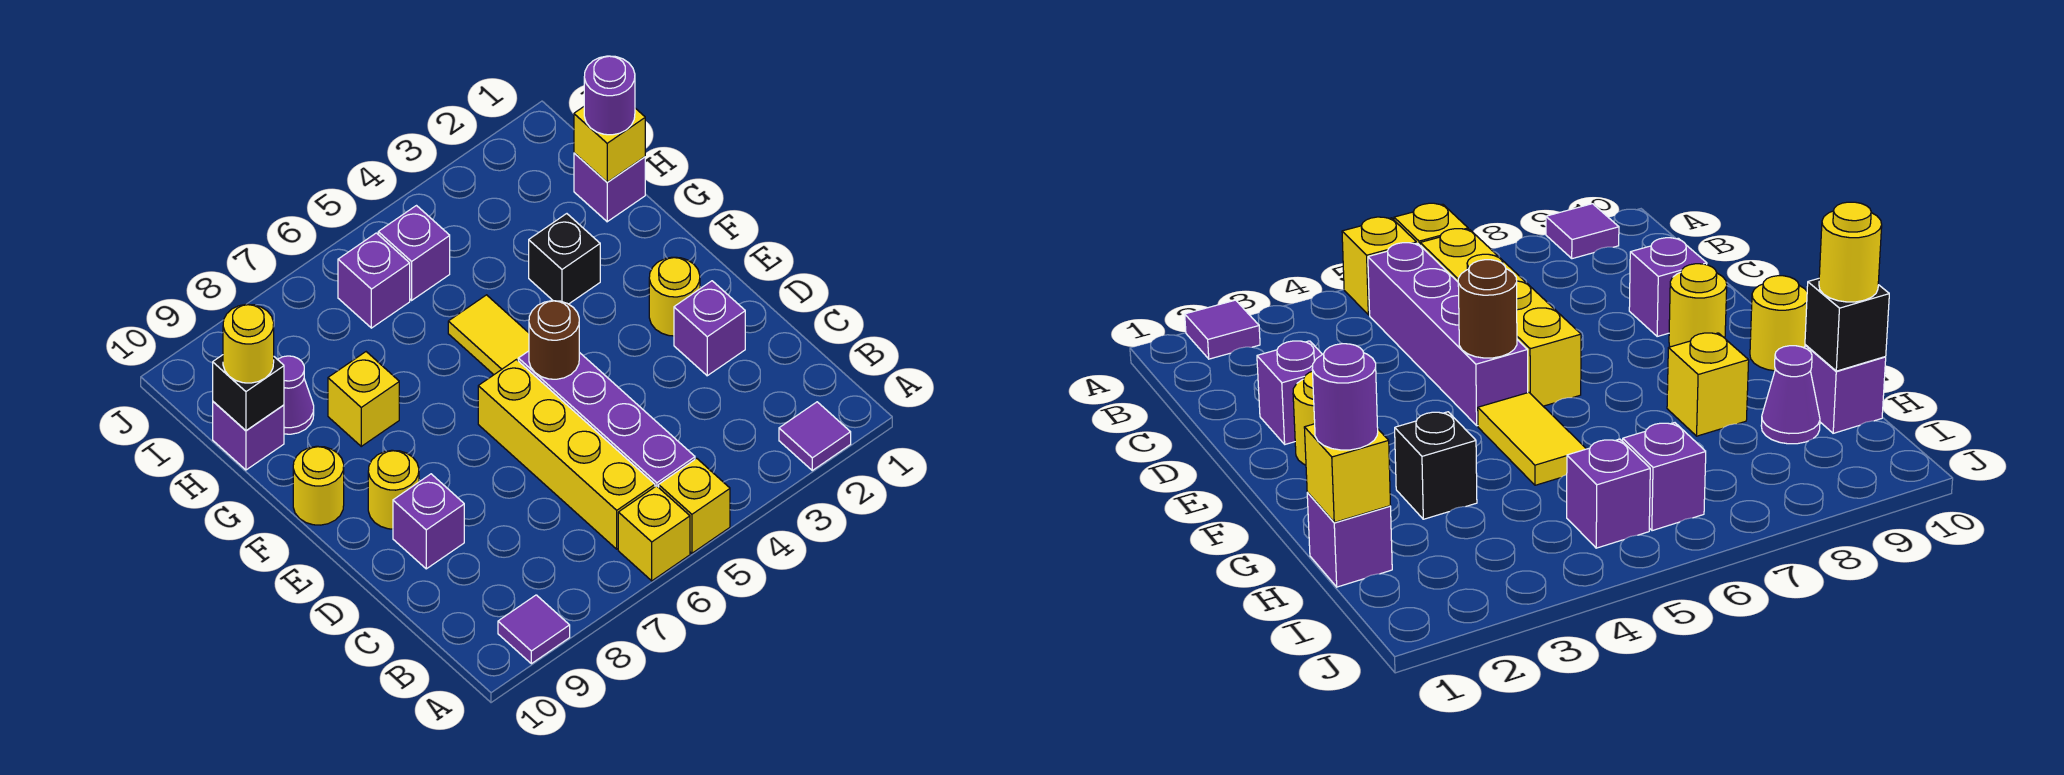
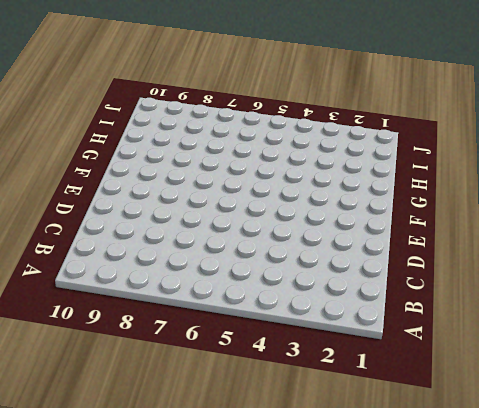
none -> purple 1x1 tile [779,402,851,470]
none -> yellow 1x1 brick [659,458,730,553]
none -> yellow 1x1 brick [618,486,690,581]

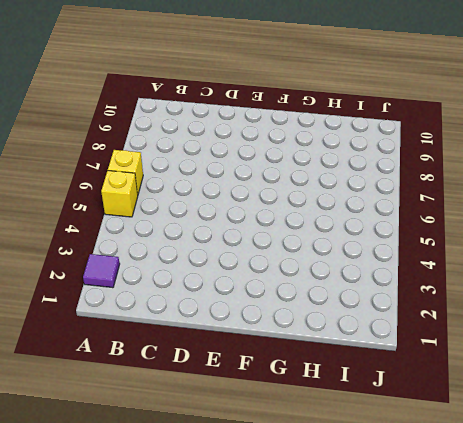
none -> purple 1x1 tile [498,595,570,664]
none -> purple 1x4 brick [518,351,695,487]
none -> yellow 1x4 brick [478,360,655,549]

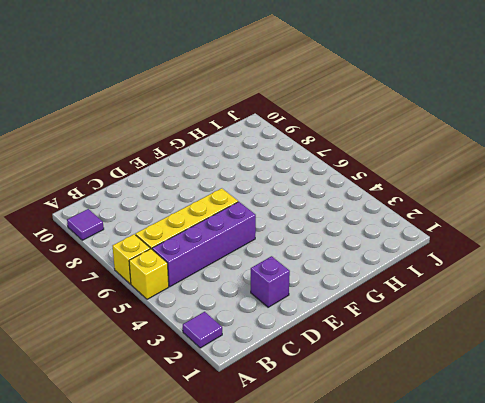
none -> purple 1x1 brick [393,474,464,569]
none -> yellow 1x1 round brick [649,257,700,336]
none -> yellow 1x1 round brick [368,450,419,529]

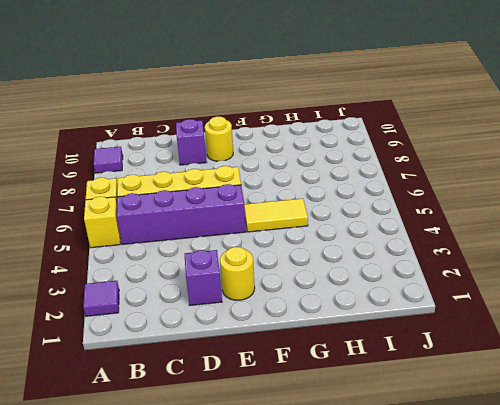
none -> yellow 1x1 round brick [293,446,344,525]
none -> black 1x1 brick [529,214,600,304]
none -> yellow 1x1 brick [328,352,399,446]

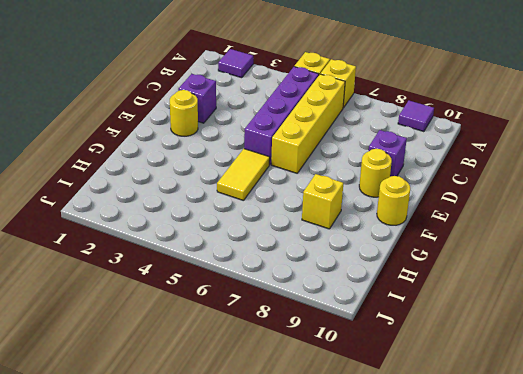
none -> black 1x1 brick [529,214,600,304]
none -> purple 1x1 brick [574,153,645,222]
none -> purple 1x1 cone [278,356,314,434]

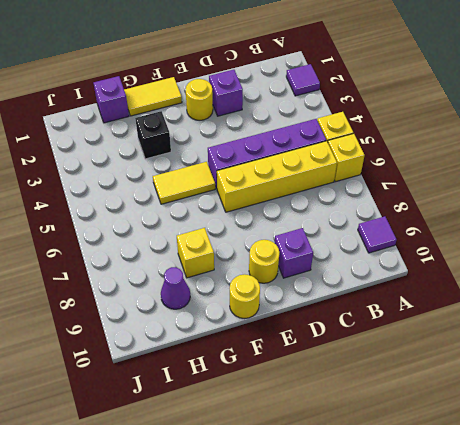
yellow 1x2 tile [124,77,182,116] -> none
none -> purple 1x1 brick [213,402,284,470]
none -> purple 1x1 brick [378,206,450,300]
none -> purple 1x1 brick [338,233,410,328]

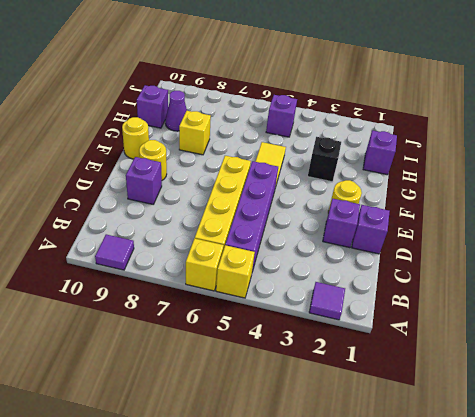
purple 1x1 brick [352,205,390,254] -> purple 1x1 brick moved to [338,233,410,328]
none -> brown 1x1 round brick [529,301,579,379]
none -> yellow 1x1 brick [574,107,645,182]
none -> black 1x1 brick [213,355,284,430]

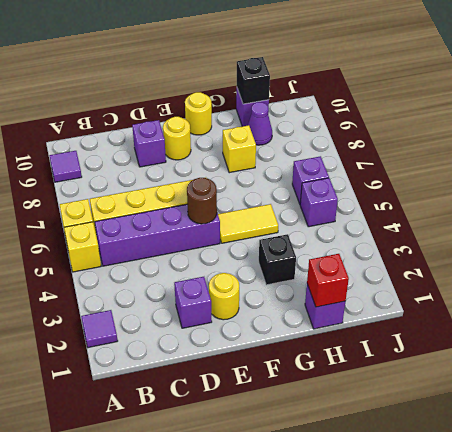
red 1x1 brick [307,254,349,307] -> yellow 1x1 brick [574,107,645,182]
none -> purple 1x1 round brick [584,56,635,135]
none -> yellow 1x1 round brick [223,304,274,383]

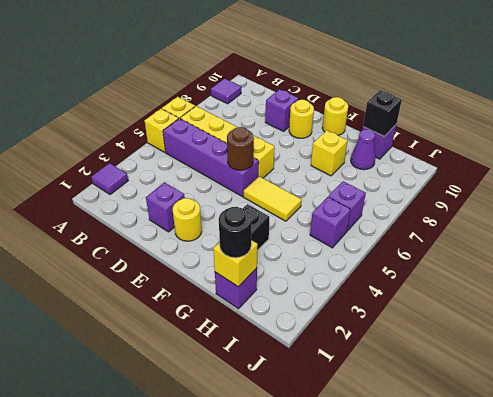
black 1x1 round brick [219,207,251,258] -> purple 1x1 round brick [584,56,635,135]
none -> yellow 1x1 round brick [223,304,274,383]

